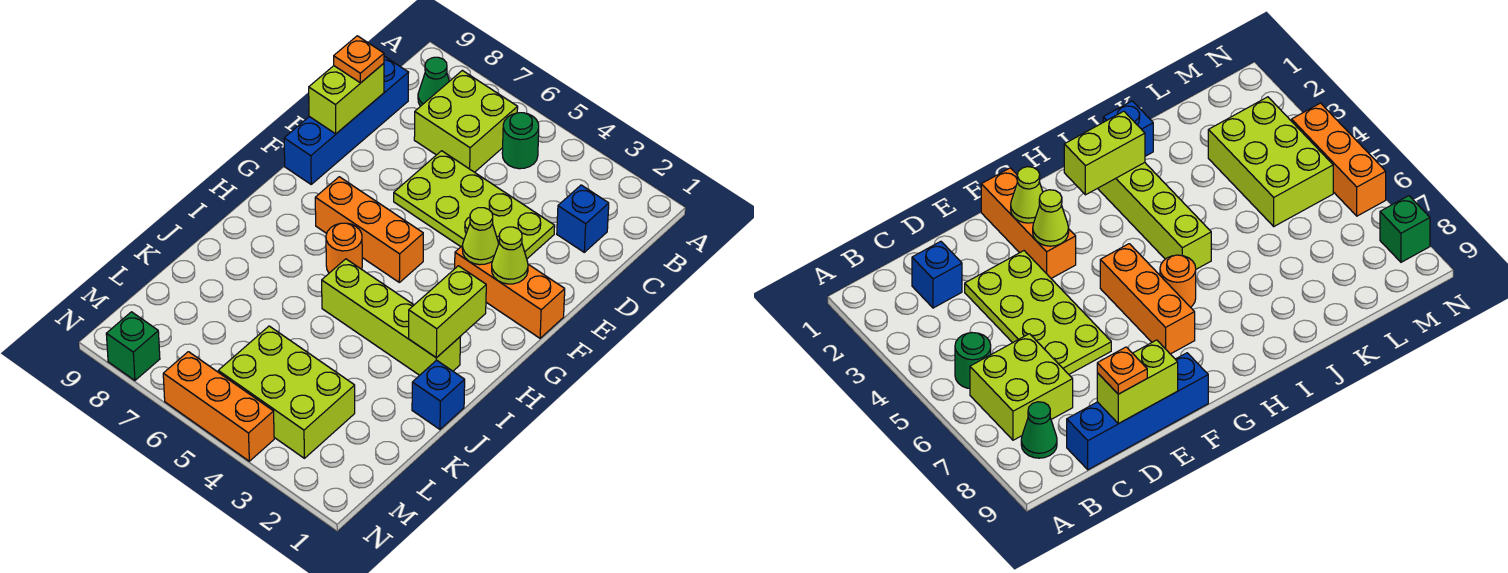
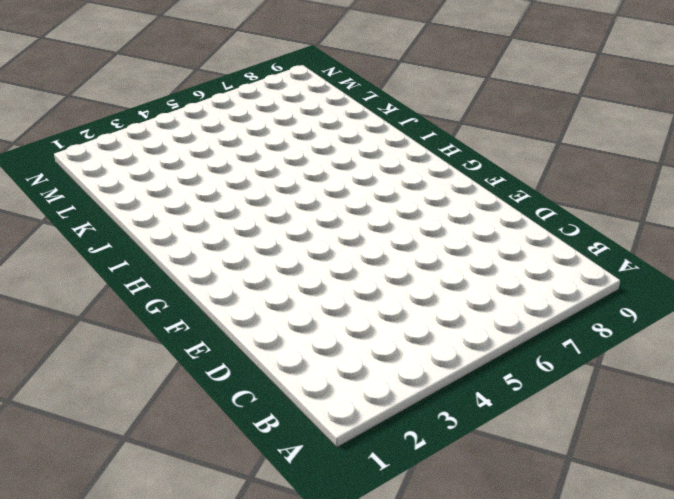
none -> green 1x1 round brick [502,113,539,169]
none -> lime 2x2 brick [414,70,518,172]
none -> green 1x1 cone [418,57,449,106]

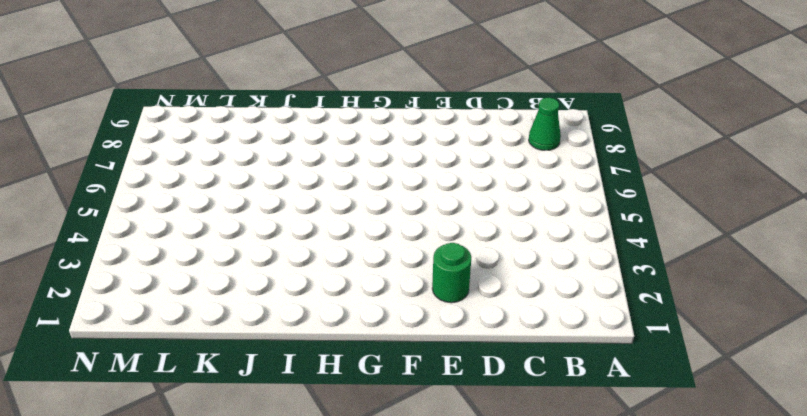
green 1x1 round brick [432,243,471,303] -> green 1x1 round brick moved to [502,113,539,169]
none -> lime 2x2 brick [414,70,518,172]
none -> blue 1x1 brick [557,185,609,252]
none -> blue 1x4 brick [284,56,409,184]

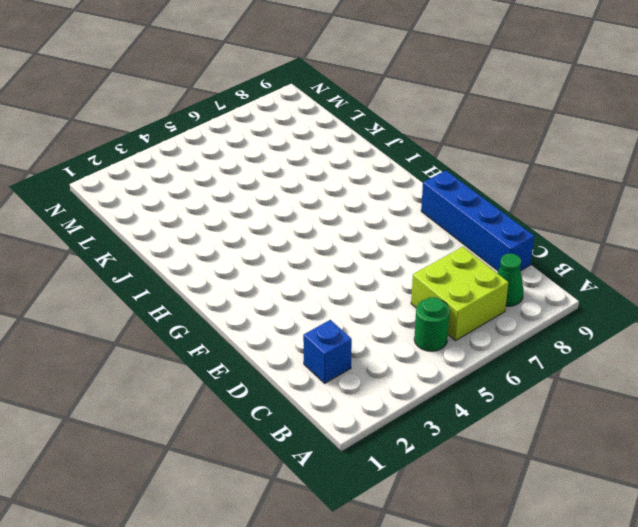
none -> lime 2x4 plate [394,151,555,259]
none -> orange 1x3 brick [455,245,565,338]
none -> orange 1x3 brick [315,177,423,282]

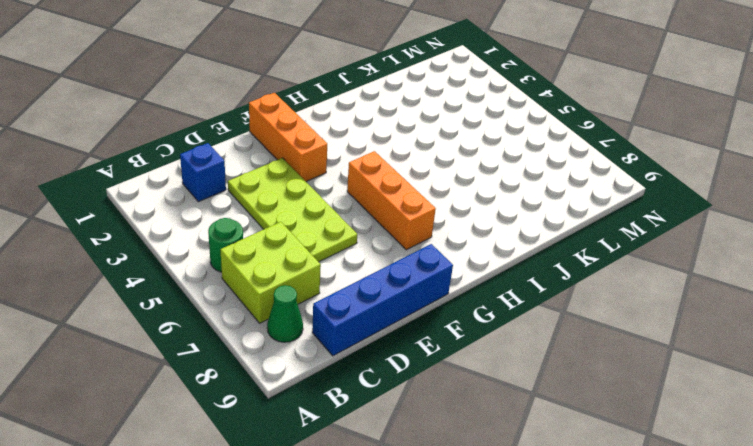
none -> orange 1x1 round brick [326,223,362,273]
none -> lime 1x4 brick [322,259,460,375]
none -> blue 1x1 brick [412,360,465,429]

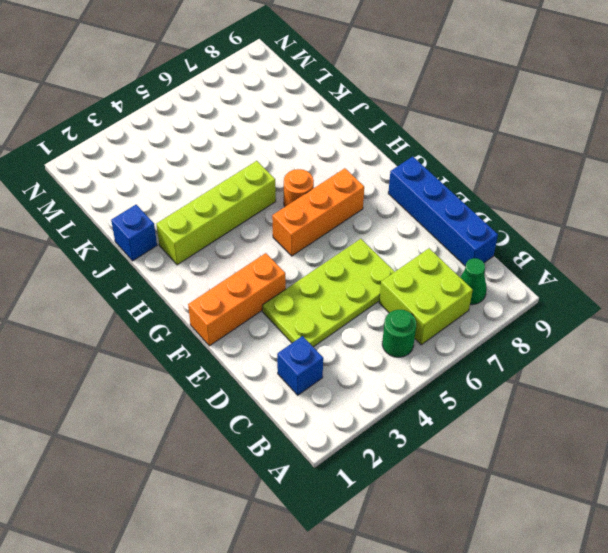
none -> lime 2x3 brick [218,326,355,458]
none -> orange 1x3 brick [163,352,274,461]
none -> green 1x1 brick [106,312,160,380]

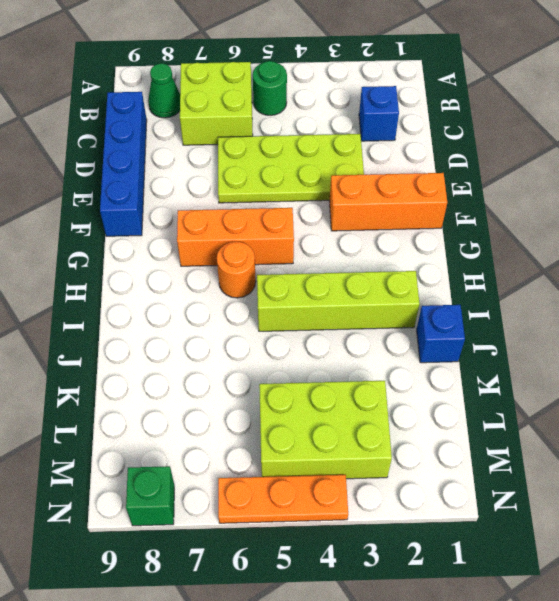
orange 1x3 plate [218,475,348,523] -> orange 1x3 brick [163,352,274,461]
none -> lime 1x2 brick [309,63,384,134]
none -> lime 1x1 cone [492,227,528,284]
none -> lime 1x1 cone [462,208,499,265]

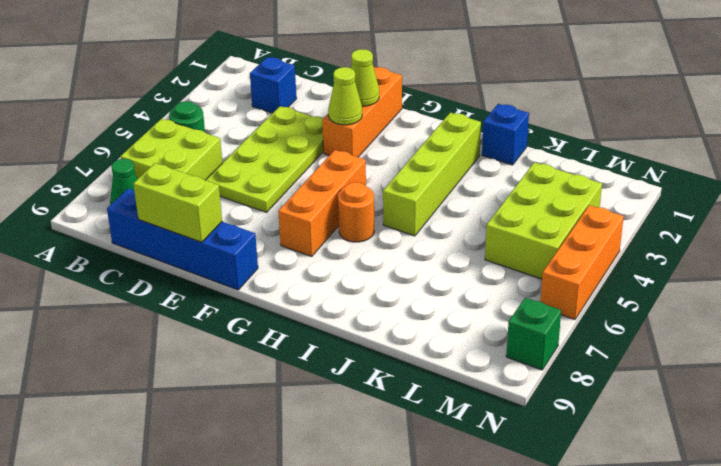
none -> lime 1x2 brick [409,266,486,358]
none -> orange 1x1 plate [334,36,384,83]

